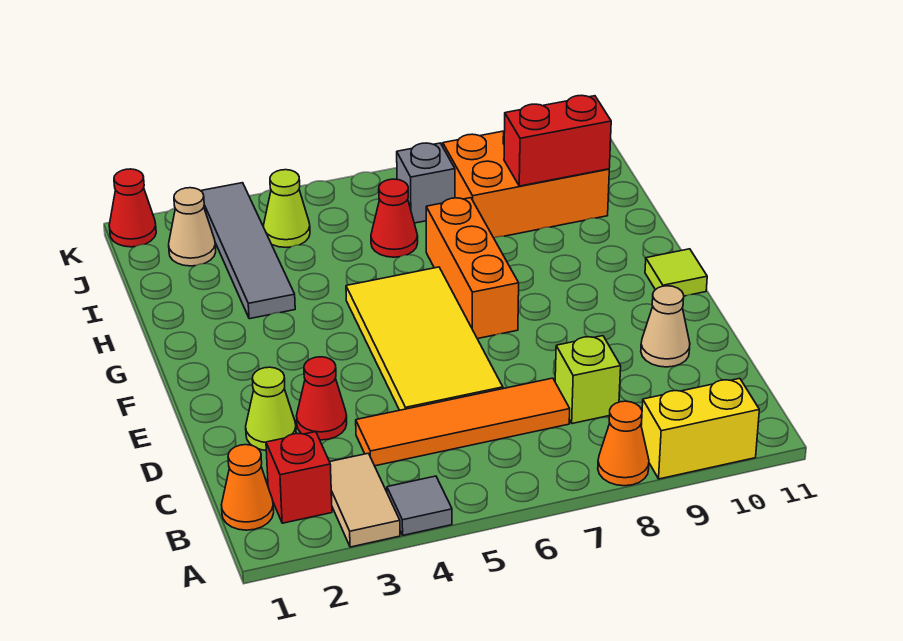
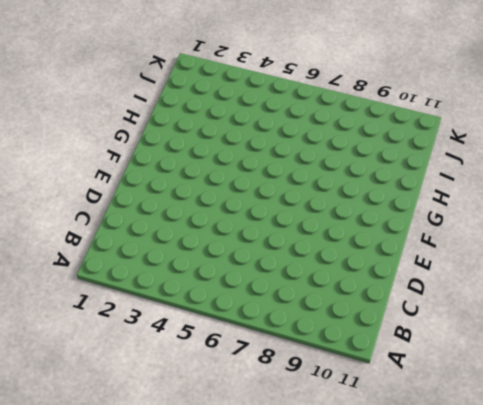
none -> tan 1x2 tile [330,453,400,547]
none -> grey 1x1 tile [387,476,452,535]
none -> orange 1x1 cone [598,401,649,486]

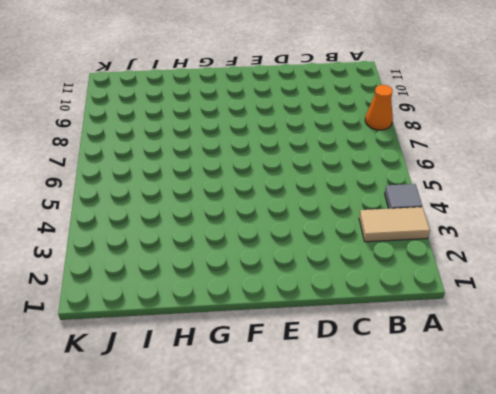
none -> yellow 1x2 brick [641,378,759,479]
none -> orange 1x1 cone [221,445,274,530]
none -> red 1x1 brick [266,432,332,523]

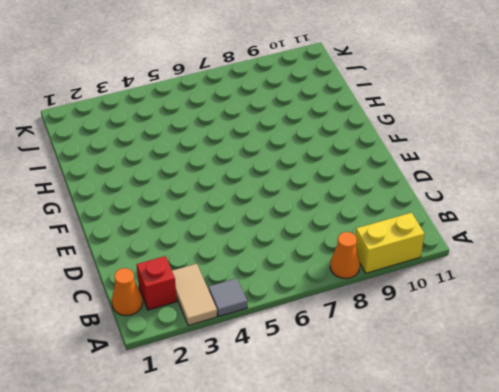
none -> orange 1x4 tile [356,378,570,466]
none -> lime 1x1 brick [555,336,621,424]
none -> lime 1x1 cone [246,367,296,450]

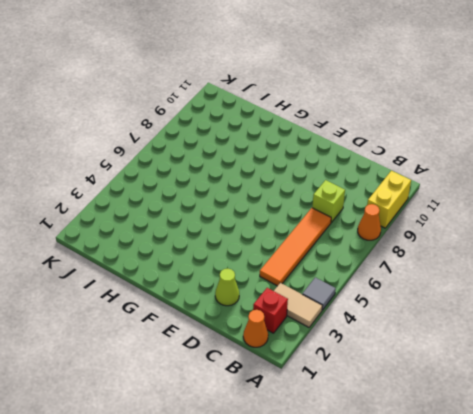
none -> red 1x1 cone [297,357,347,440]
none -> yellow 2x4 tile [346,267,503,410]
none -> tan 1x1 cone [641,286,690,367]

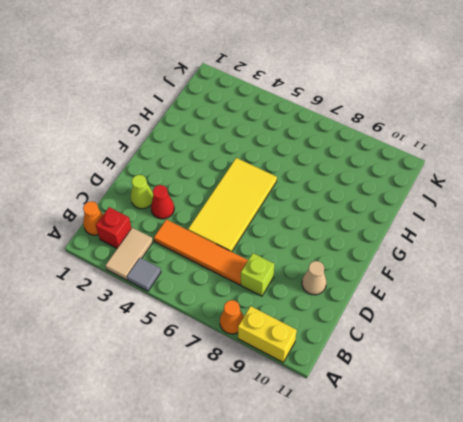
none -> orange 1x3 brick [426,198,519,339]
none -> lime 1x1 tile [645,249,707,296]
none -> grey 1x4 tile [201,183,295,319]

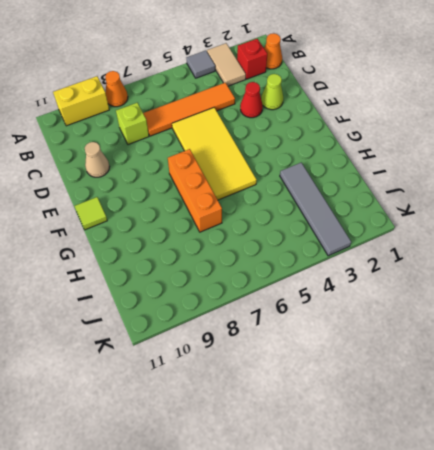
none -> red 1x1 cone [371,179,418,257]
none -> orange 2x3 brick [443,131,609,238]
none -> tan 1x1 cone [169,188,216,266]

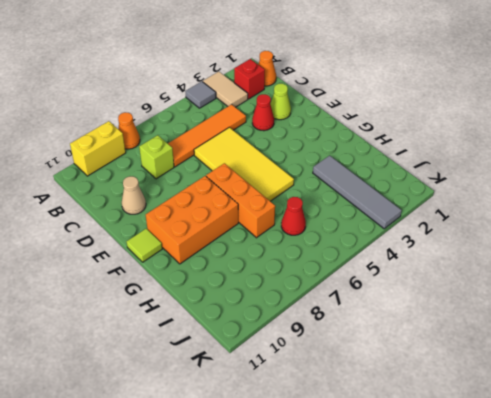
orange 2x3 brick [146,176,238,264] -> orange 2x3 brick moved to [443,131,609,238]
none -> tan 1x1 cone [169,188,216,266]
none -> lime 1x1 cone [263,170,310,247]
none -> grey 1x1 brick [397,143,455,223]

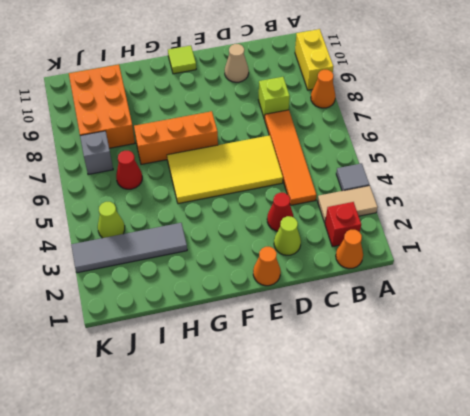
orange 1x1 cone [253,247,281,286] -> none
none -> tan 1x1 cone [169,188,216,266]
none -> red 1x1 cone [109,169,156,247]
none -> red 1x2 brick [504,95,611,186]

